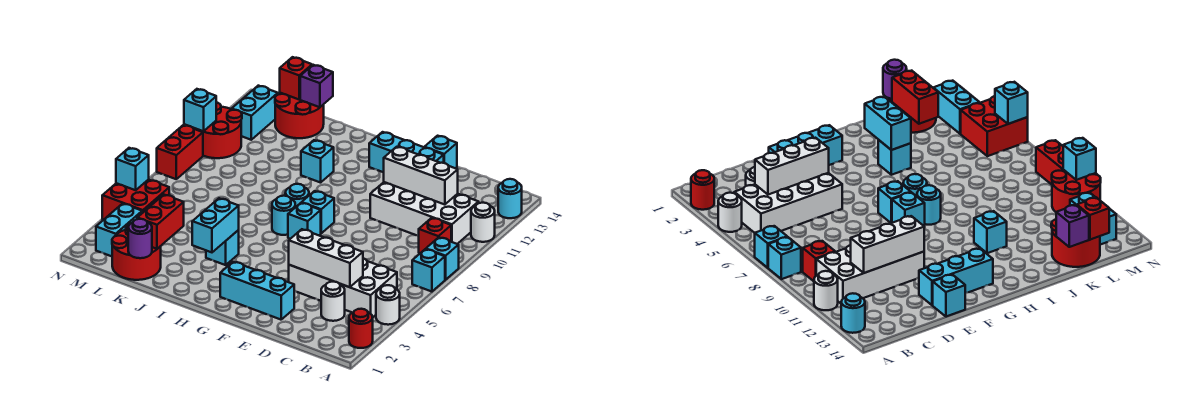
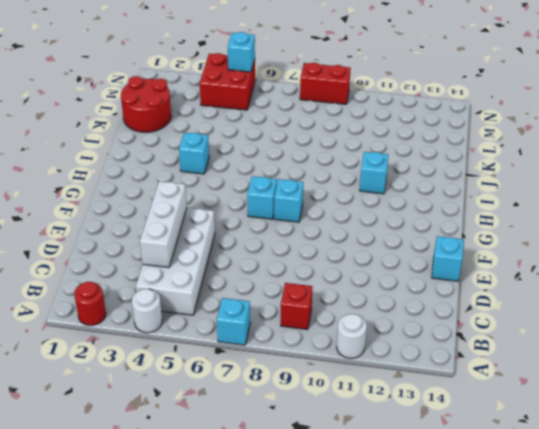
none -> cyan 1x1 brick [426,237,459,280]
none -> cyan 1x1 round brick [498,179,522,218]
none -> white 2x4 brick [370,182,479,244]
none -> white 1x1 round brick [321,282,345,321]

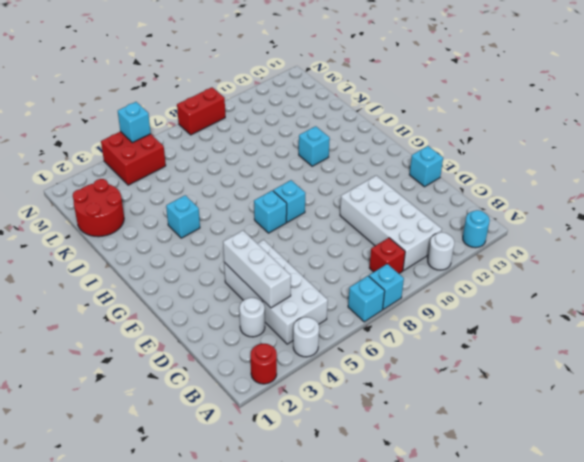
none -> cyan 1x3 brick [220,262,294,320]
none -> cyan 1x3 brick [369,132,444,172]
none -> cyan 1x1 round brick [272,196,295,235]
none -> cyan 1x1 round brick [285,184,309,207]

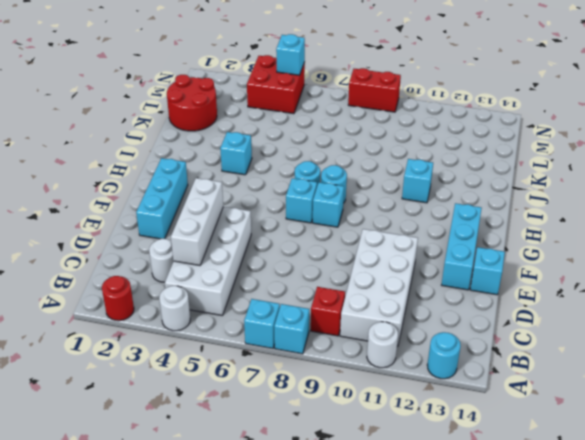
none -> red 2x2 round brick [275,93,324,138]
none -> cyan 1x2 brick [96,204,142,256]
none -> red 2x2 round brick [193,103,242,158]
none -> cyan 1x2 brick [232,86,278,140]

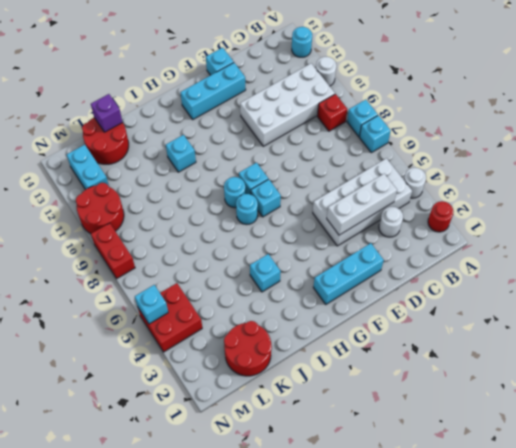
none -> cyan 1x2 brick [96,204,142,256]
none -> white 1x3 brick [384,147,458,205]
none -> cyan 1x2 brick [192,198,239,252]
none -> purple 1x1 round brick [128,219,152,258]

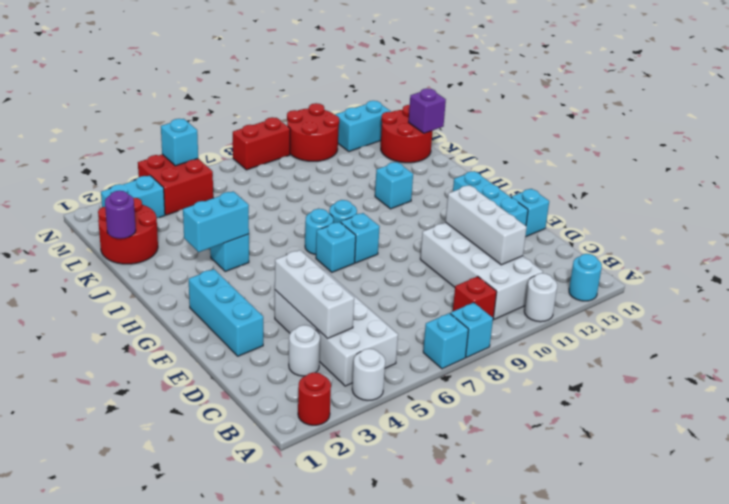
none -> red 1x2 brick [137,195,184,249]
none -> red 1x1 brick [280,57,312,99]
none -> cyan 1x1 brick [184,89,216,131]

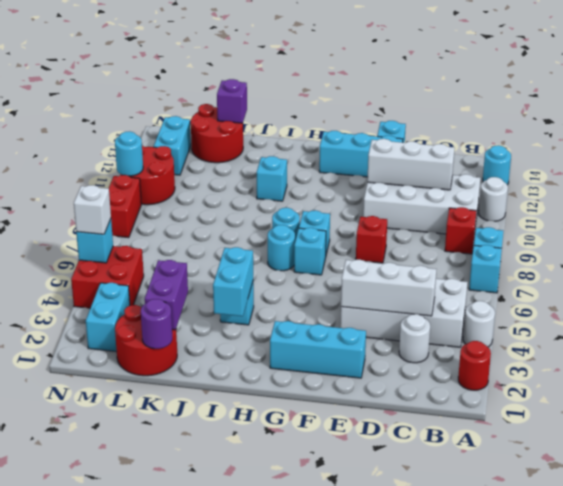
red 1x1 brick [356,216,387,263] -> red 1x1 brick moved to [280,57,312,99]
purple 1x2 brick [145,260,188,330] -> red 1x2 brick [137,195,184,249]
white 1x1 brick [74,185,111,234] -> none
cyan 1x1 round brick [115,131,143,176] -> cyan 1x1 brick [184,89,216,131]

